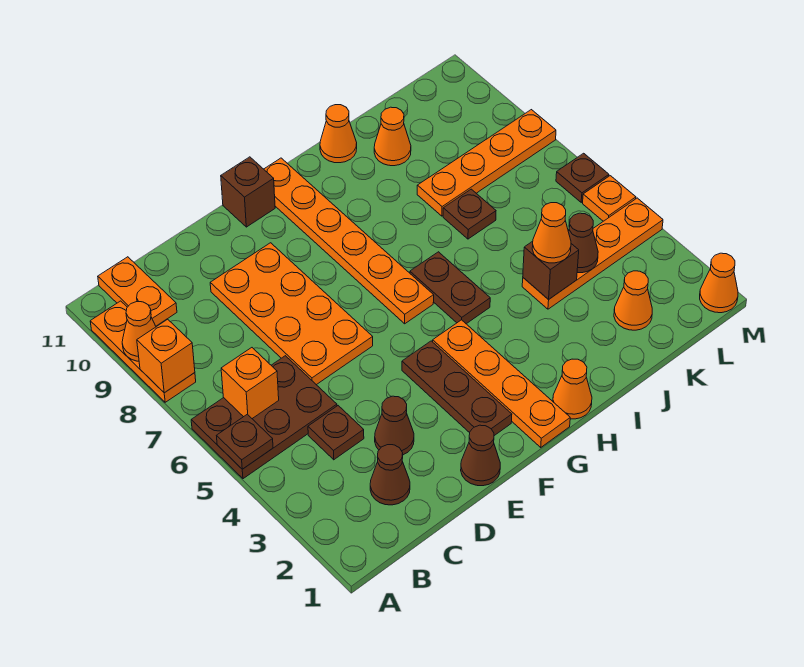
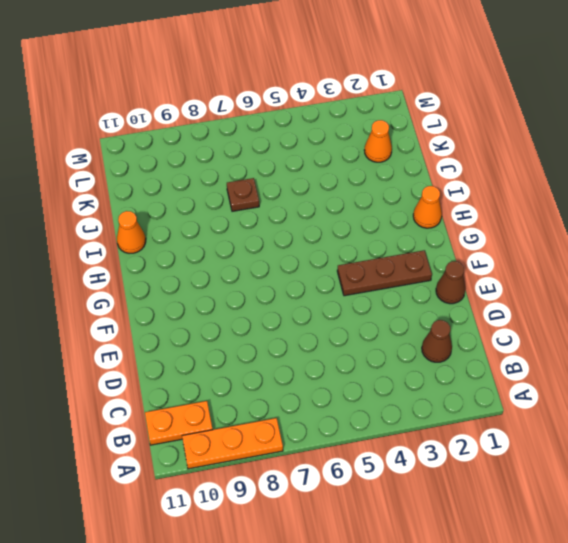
none -> brown 2x3 plate [191,356,337,479]
none -> brown 1x1 plate [308,406,364,460]
none -> brown 1x1 cone [375,396,414,455]
none -> orange 2x4 plate [210,243,373,385]

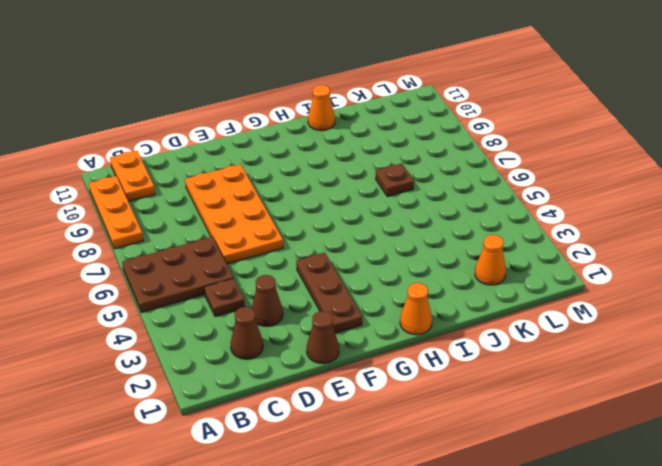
none -> brown 1x1 brick [221,157,275,227]
none -> orange 1x4 plate [433,320,570,447]
none -> orange 1x6 plate [264,158,434,324]
none -> brown 1x2 plate [410,252,490,324]

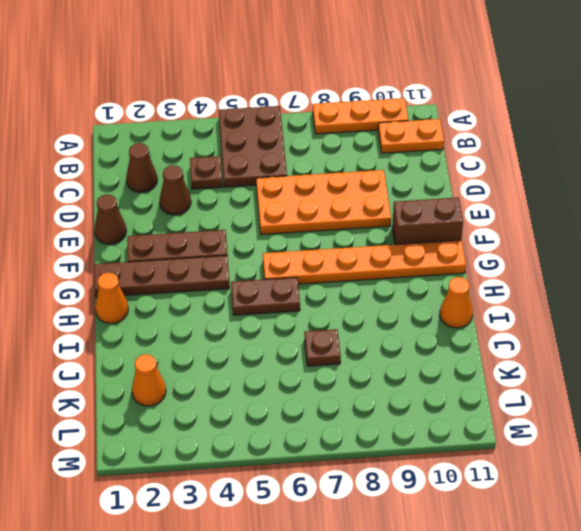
brown 1x2 brick [392,197,463,245] -> brown 1x1 brick [221,157,275,227]
brown 1x4 plate [94,255,230,297] -> orange 1x4 plate [433,320,570,447]
none -> orange 1x4 plate [522,198,663,309]
none -> orange 1x4 plate [417,110,556,216]
none -> orange 1x1 cone [374,107,411,166]
none -> orange 1x1 cone [700,253,738,313]

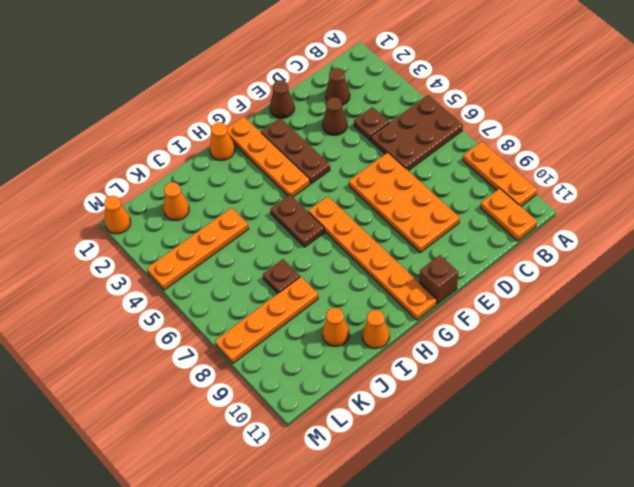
none -> orange 1x1 plate [583,176,636,221]
none -> brown 1x1 plate [556,153,609,202]
none -> brown 1x1 plate [217,414,273,469]
none -> orange 1x1 brick [137,319,195,393]

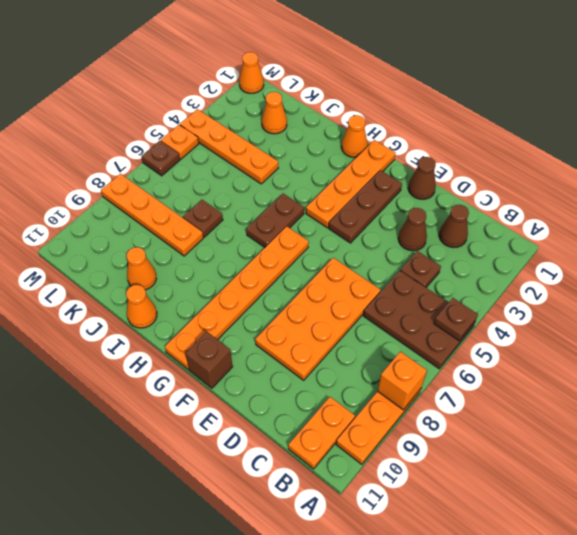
none -> orange 1x1 cone [122,302,156,361]
none -> orange 1x1 brick [221,348,279,418]
none -> brown 1x1 brick [523,241,579,300]
none -> brown 1x1 cone [568,213,598,273]

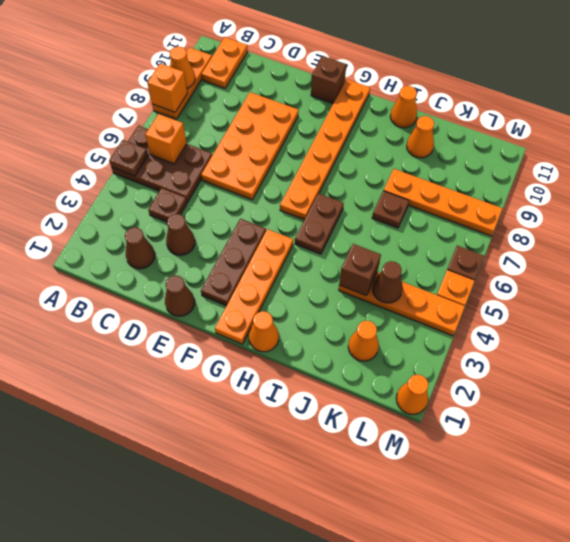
none -> orange 1x1 cone [532,203,571,263]

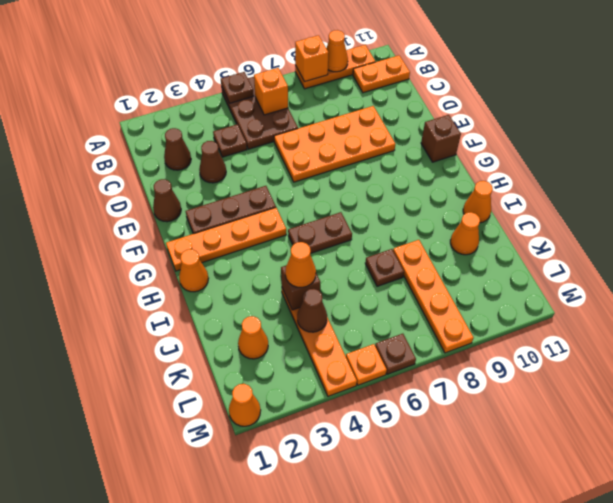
none -> orange 1x6 plate [264,158,434,324]

